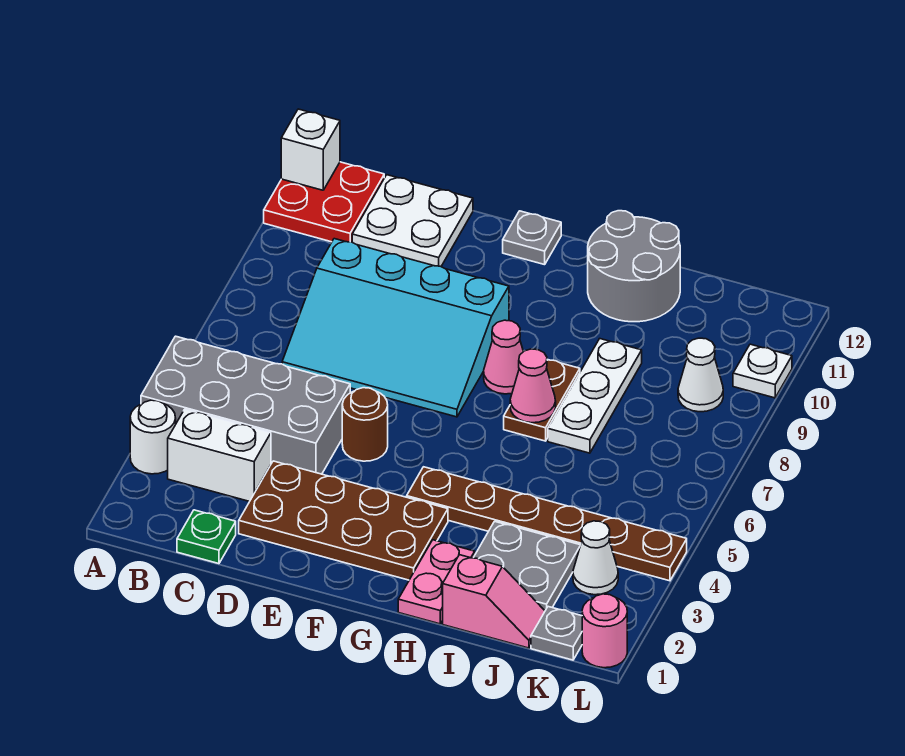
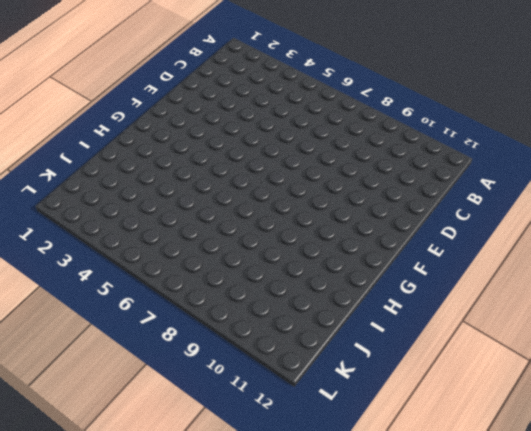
none -> white 1x1 round brick [130,400,176,474]
none -> grey 2x4 brick [141,336,350,474]
none -> red 2x2 plate [264,162,384,242]

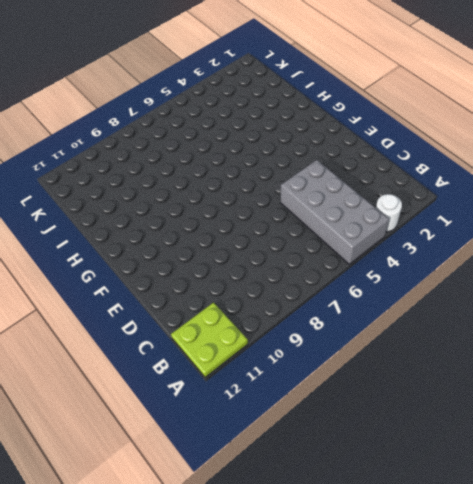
lime 2x2 plate [171,302,248,377] -> red 2x2 plate [264,162,384,242]
none -> white 1x2 brick [168,409,271,502]
none -> green 1x1 plate [177,510,236,564]
none -> cyan 3x4 slope [282,239,509,417]

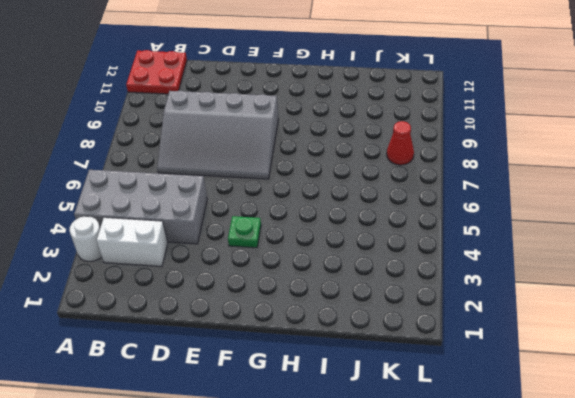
grey 3x4 slope [157,91,279,179] -> cyan 3x4 slope [282,239,509,417]
green 1x1 plate [228,216,261,248] -> green 1x1 plate moved to [177,510,236,564]
red 1x1 cone [387,121,414,165] -> none
none -> white 2x2 plate [352,175,473,266]
none -> brown 2x4 plate [239,461,448,580]
none -> brown 1x1 round brick [342,388,388,461]

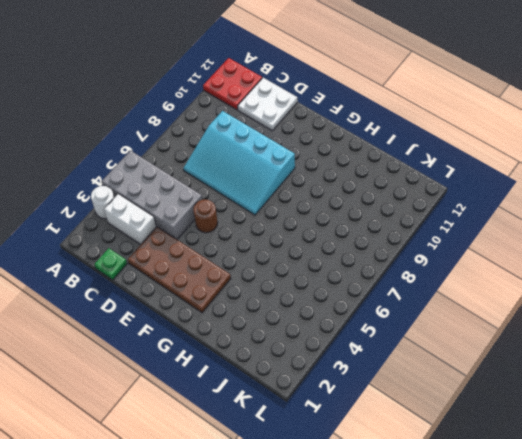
none -> grey 1x1 plate [503,211,561,265]
none -> brown 1x6 plate [407,467,687,581]
none -> pink 1x1 cone [484,320,523,394]

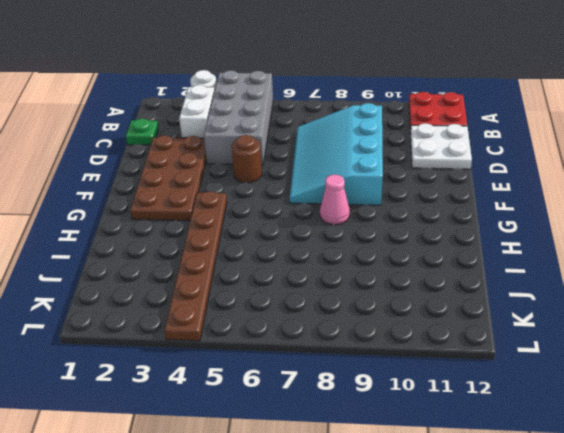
none -> grey 1x1 plate [503,211,561,265]
none -> pink 1x2 plate [398,540,475,624]
none -> brown 1x2 plate [504,360,580,441]

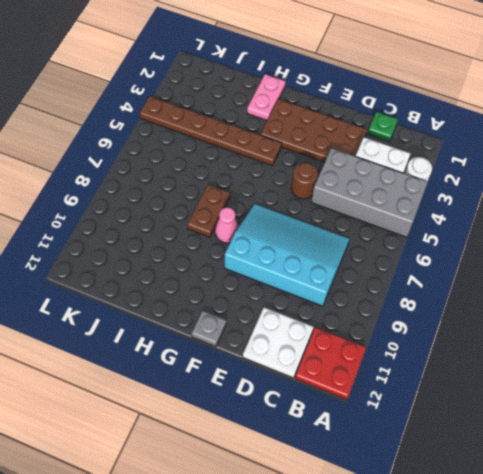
none -> grey 2x2 round brick [588,211,680,322]
none -> pink 1x2 slope [443,555,545,648]
none -> grey 2x2 plate [474,521,580,610]

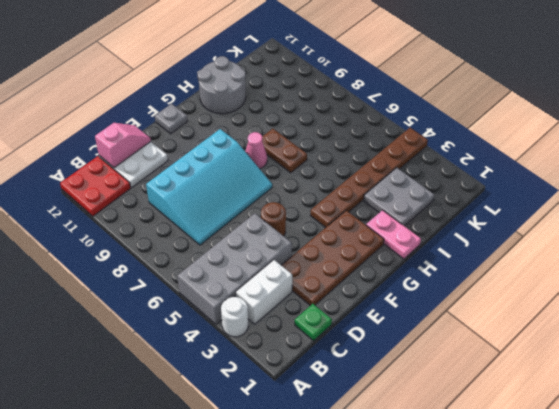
pink 1x2 slope [95,123,151,168] -> pink 1x2 slope moved to [443,555,545,648]
none -> white 1x3 plate [548,339,642,453]
none -> grey 1x1 plate [531,607,582,660]
none -> white 1x1 cone [573,521,618,595]

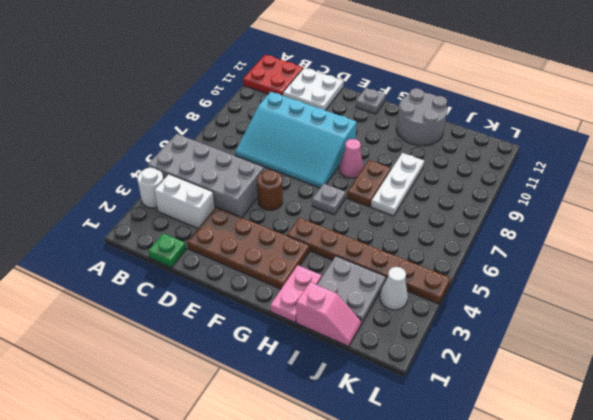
grey 1x1 plate [312,183,346,215] -> grey 1x1 plate moved to [531,607,582,660]
none -> white 1x1 cone [678,338,723,412]
none -> pink 1x1 round brick [582,594,627,668]
none -> white 1x1 plate [733,344,792,398]

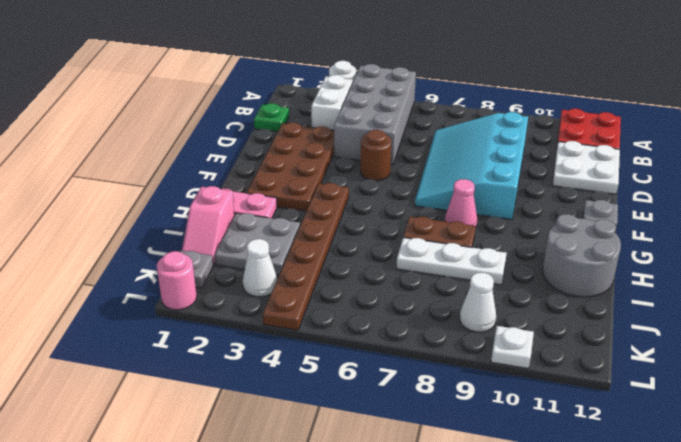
none -> white 1x1 brick [281,109,340,190]
none -> pink 1x1 cone [510,349,556,423]

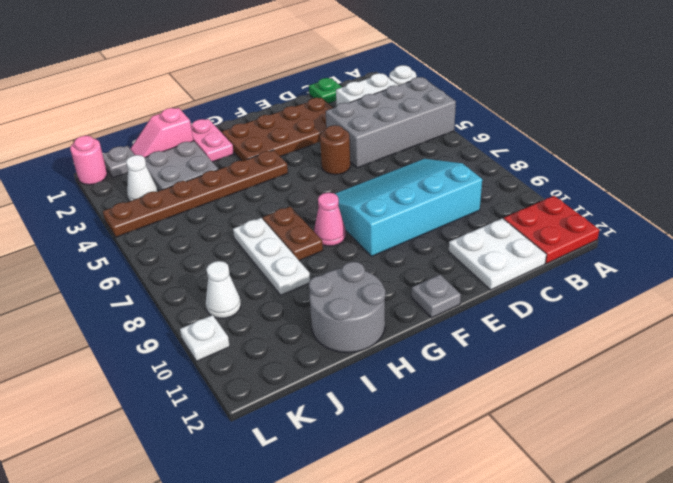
none -> white 1x1 brick [281,109,340,190]
none -> pink 1x1 cone [510,349,556,423]

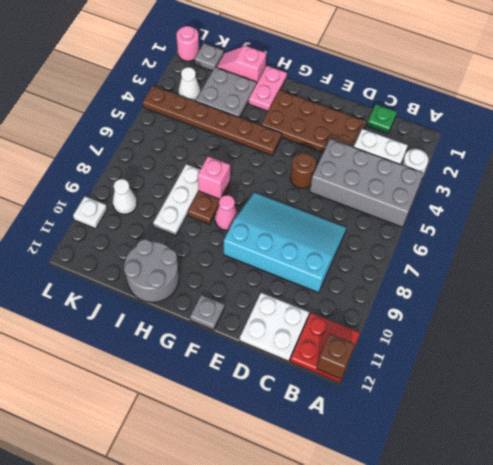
brown 1x1 brick [317,334,355,379] -> white 1x1 brick [281,109,340,190]
pink 1x1 brick [198,156,230,199] -> pink 1x1 cone [510,349,556,423]

